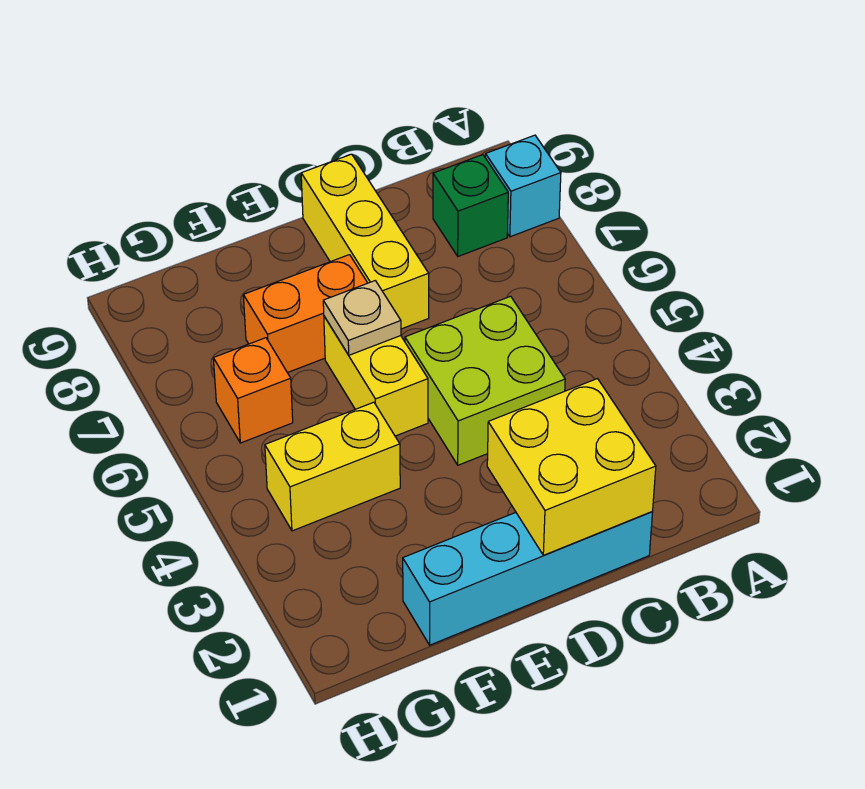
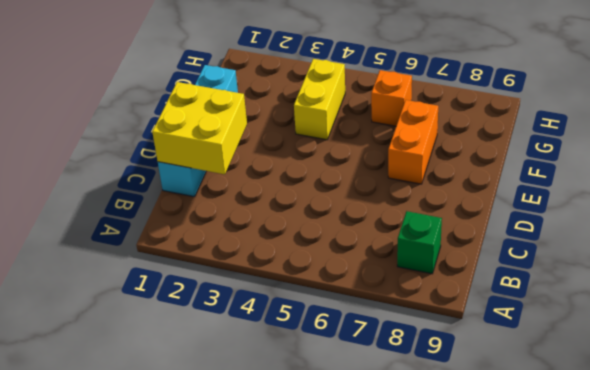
none -> cyan 1x1 brick [485,135,561,237]
none -> lime 2x2 brick [405,296,565,465]

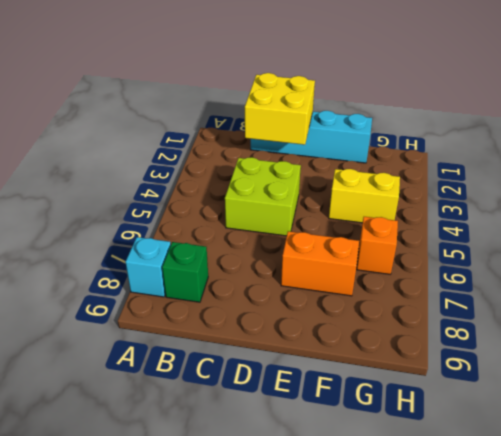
none -> yellow 1x3 brick [301,154,429,329]
none -> yellow 1x2 brick [324,316,428,436]

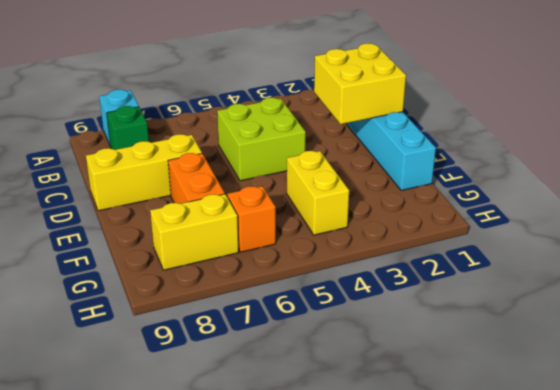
yellow 1x2 brick [150,194,239,270] -> yellow 1x2 brick moved to [324,316,428,436]
none -> tan 1x1 plate [323,281,401,355]

